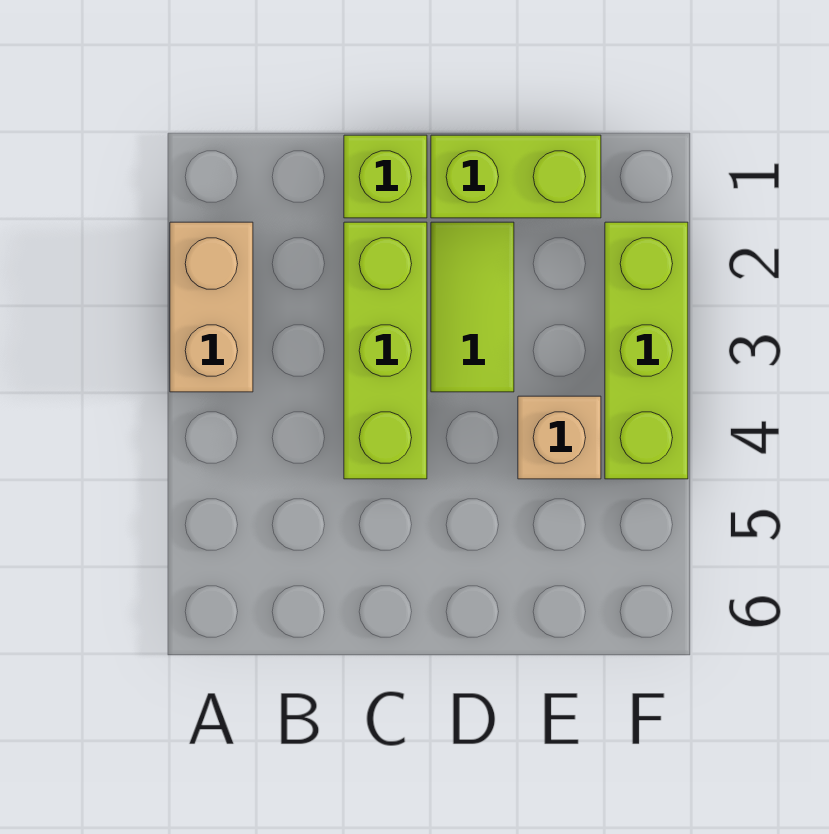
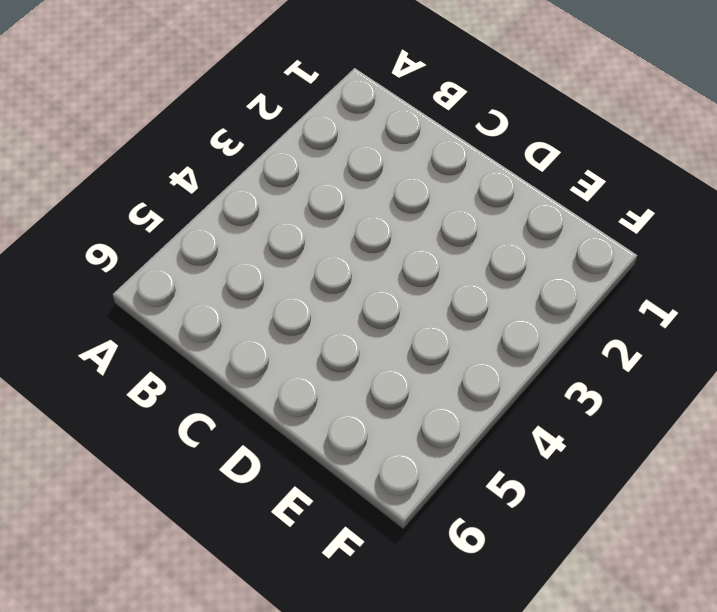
none -> tan 1x2 brick [170,222,253,392]
none -> lime 1x1 brick [344,135,427,218]

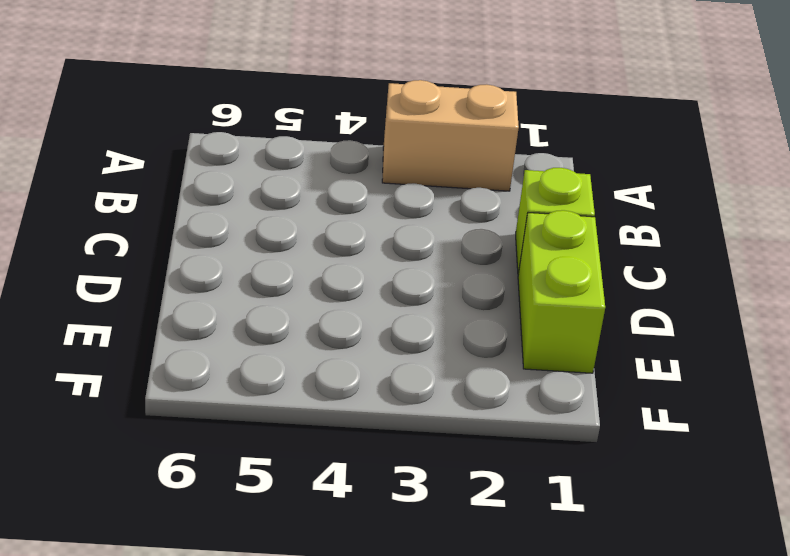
none -> lime 1x3 brick [344,222,427,479]
none -> lime 1x2 tile [431,222,514,392]

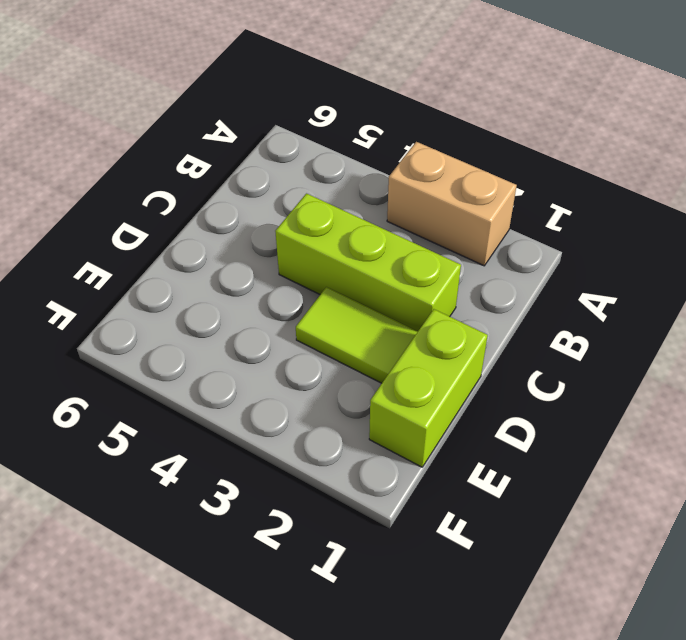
none -> lime 1x1 brick [344,135,427,218]
none -> tan 1x1 brick [518,396,601,479]

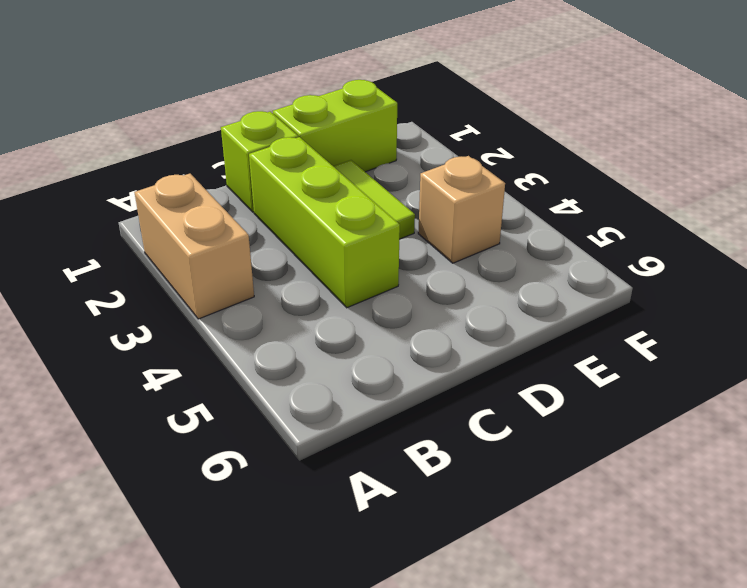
none -> lime 1x3 brick [605,222,688,479]

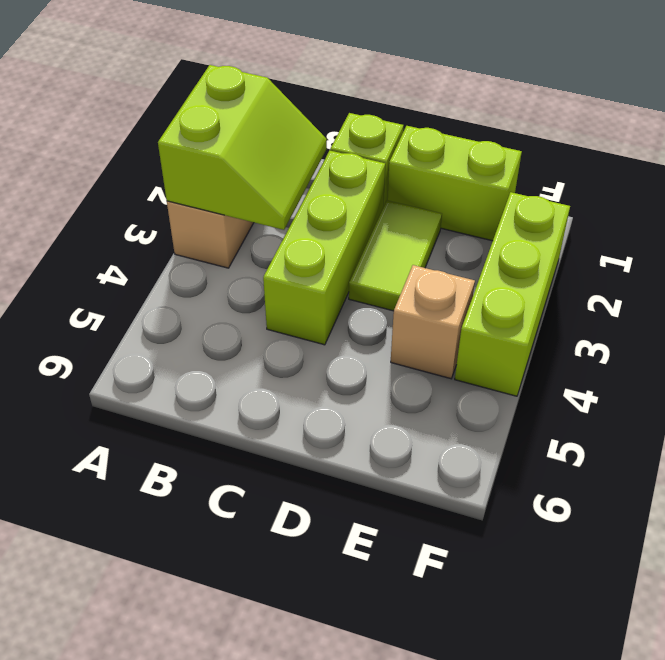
lime 2x2 slope [158,65,327,230] -> none

